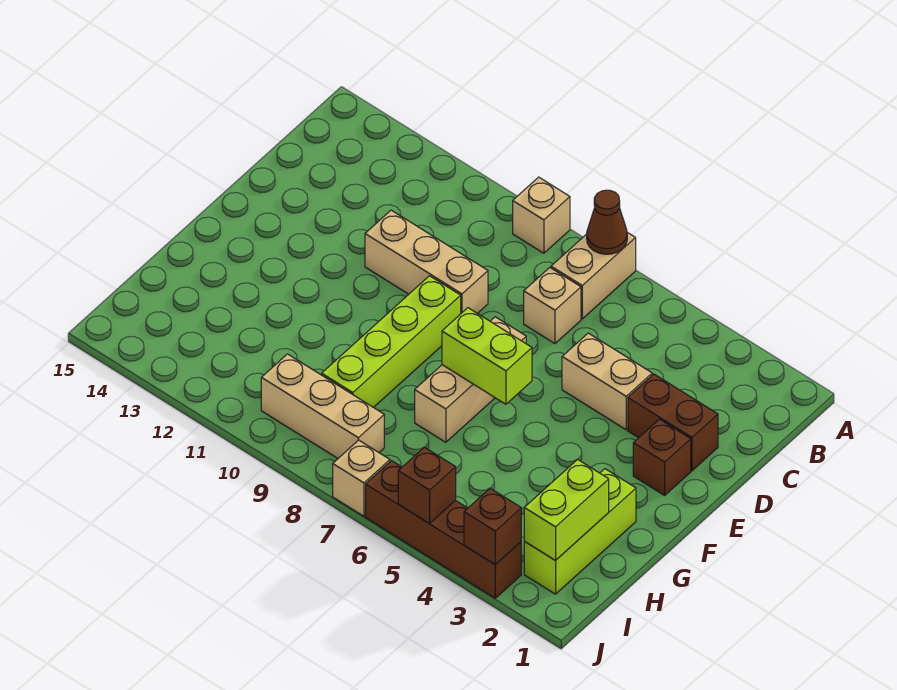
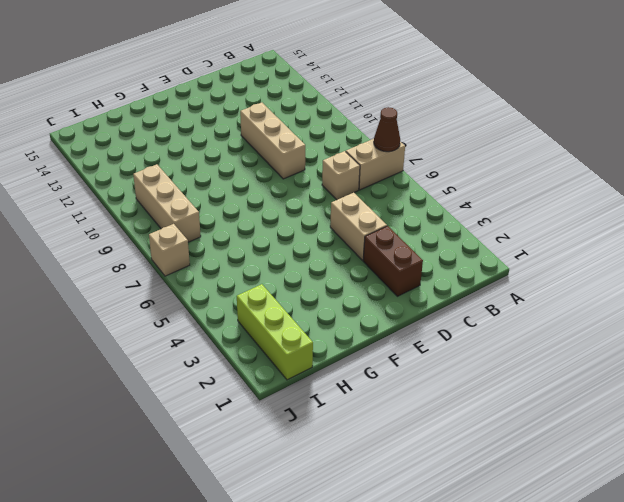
lime 1x3 brick [237,284,313,380] -> lime 1x3 brick turned to [524,469,636,594]
none -> tan 1x1 brick [513,177,570,253]
none -> brown 1x1 brick [633,419,691,495]
none -> tan 1x3 brick [415,317,526,442]

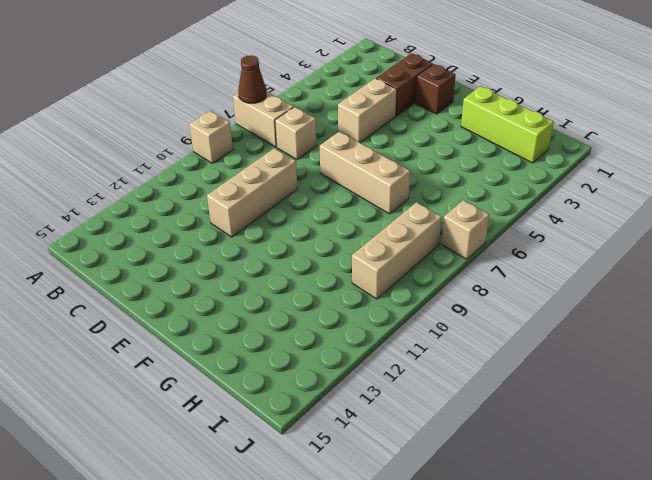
none -> lime 1x4 brick [322,276,461,408]
none -> brown 1x4 brick [366,461,521,598]
none -> lime 1x2 brick [442,308,532,404]

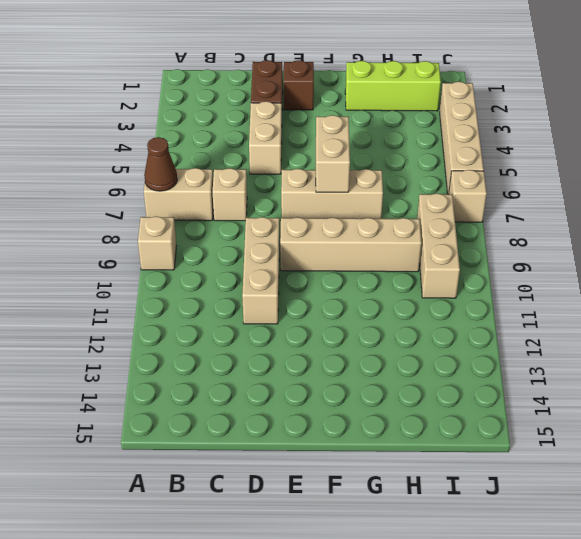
tan 1x4 brick [280,217,421,272] -> lime 1x4 brick [322,276,461,408]
tan 1x2 brick [316,115,350,192] -> lime 1x2 brick [442,308,532,404]
tan 1x4 brick [440,82,484,194] -> brown 1x4 brick [366,461,521,598]
none -> lime 1x2 brick [524,459,609,561]
none -> brown 1x1 brick [464,488,521,565]
none -> brown 1x1 brick [398,447,456,524]

